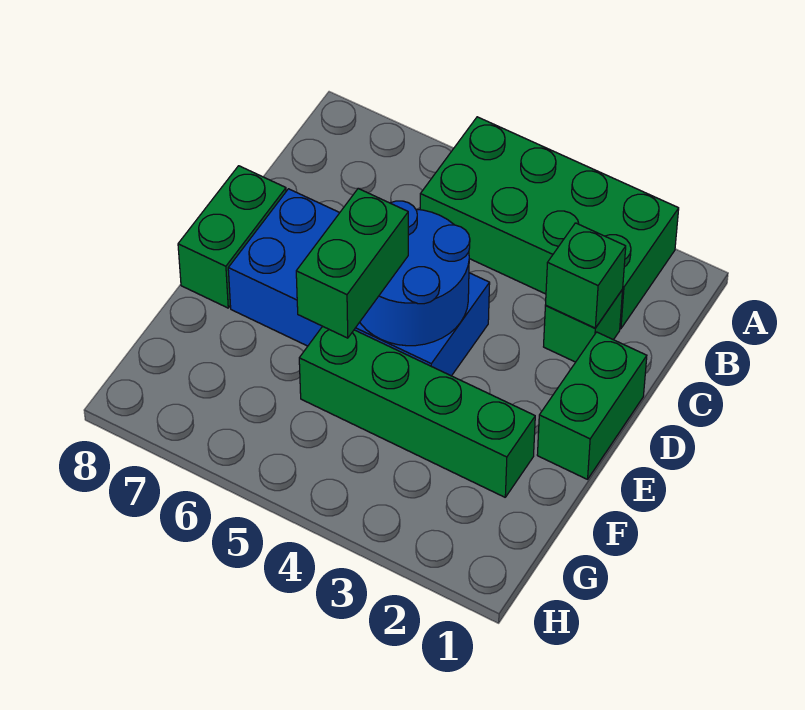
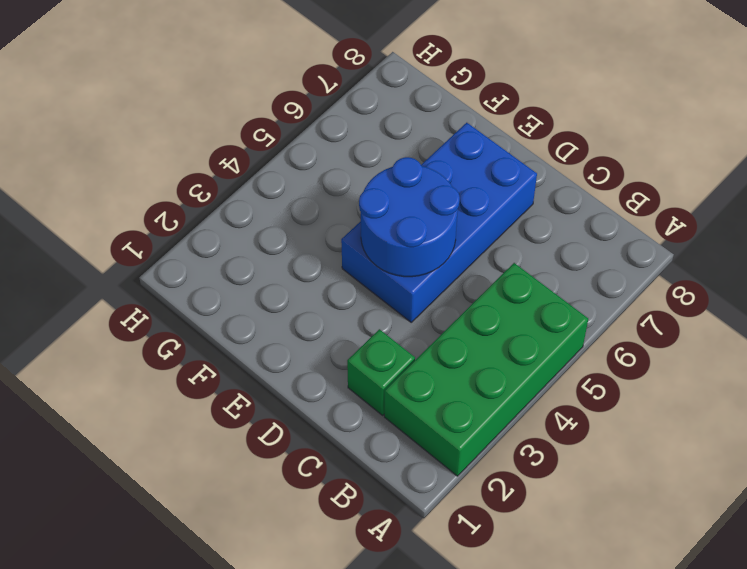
none -> green 1x2 brick [537,332,647,479]
none -> green 1x2 brick [178,166,286,308]

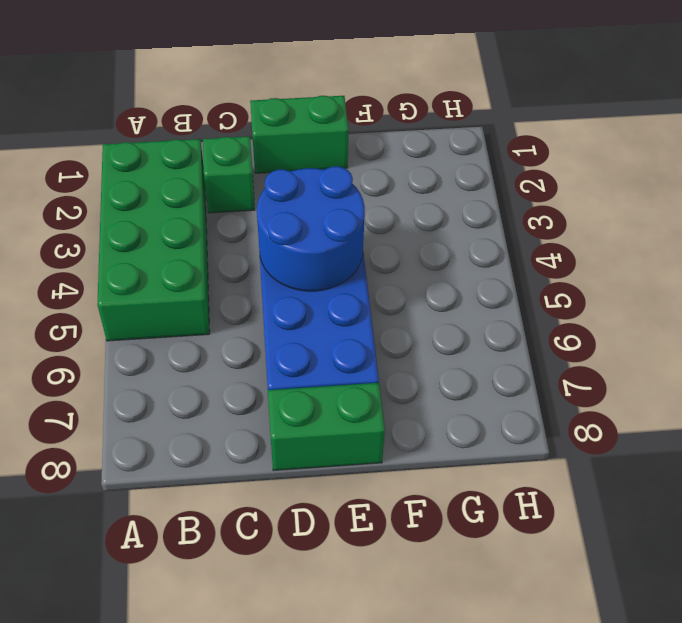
none -> green 1x4 brick [299,326,535,497]
none -> green 1x1 brick [546,223,626,328]

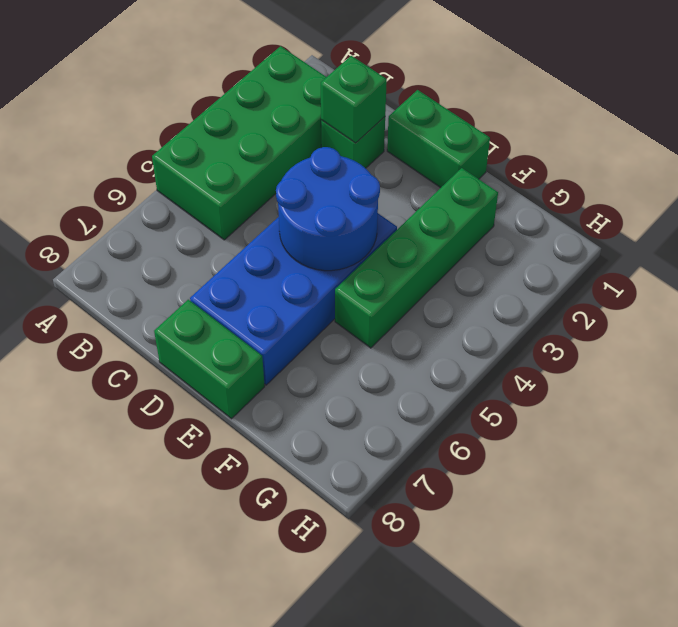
none -> green 1x2 brick [296,188,408,338]

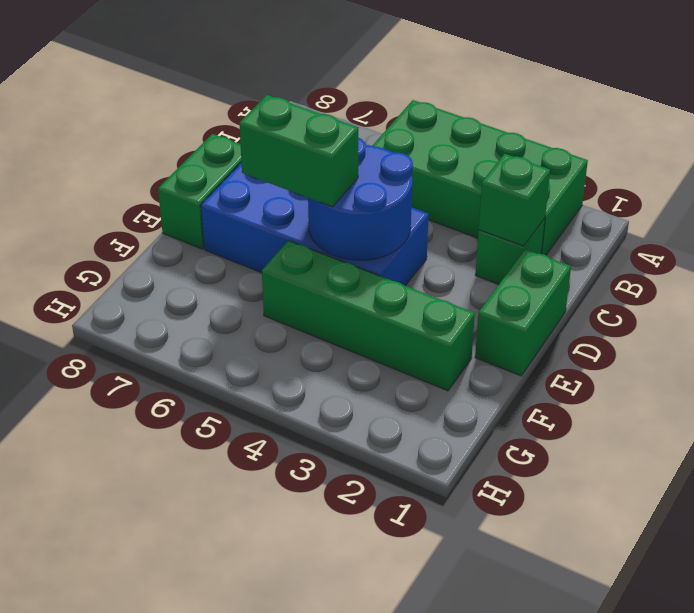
green 1x2 brick [239,95,358,207] -> green 1x2 brick turned to [296,188,408,338]

